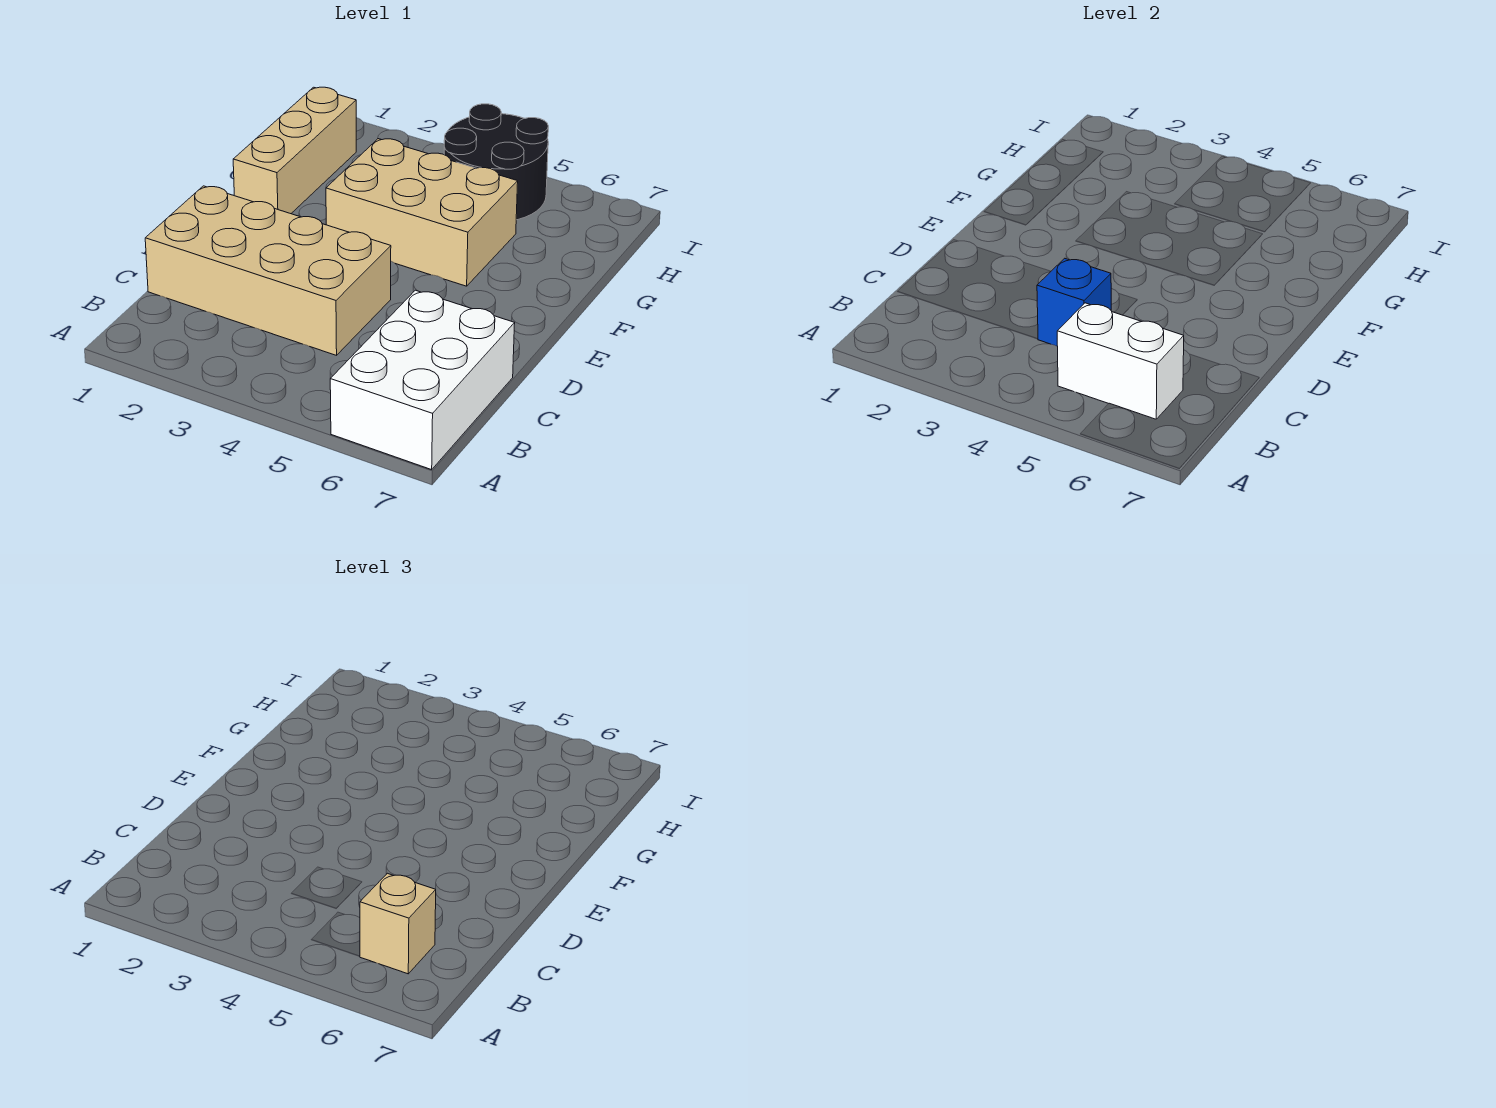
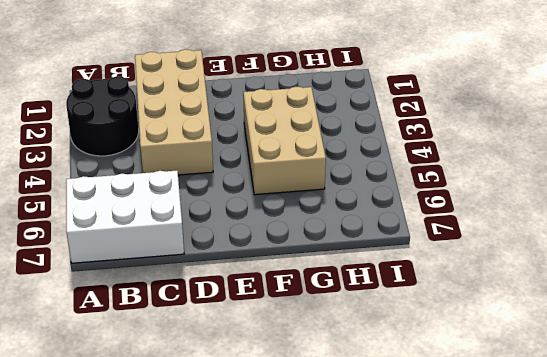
black 2x2 round brick [66,76,139,156] -> black 2x2 round brick moved to [444,104,548,220]
none -> tan 1x3 brick [233,87,356,214]
none -> white 1x2 brick [1057,303,1184,419]

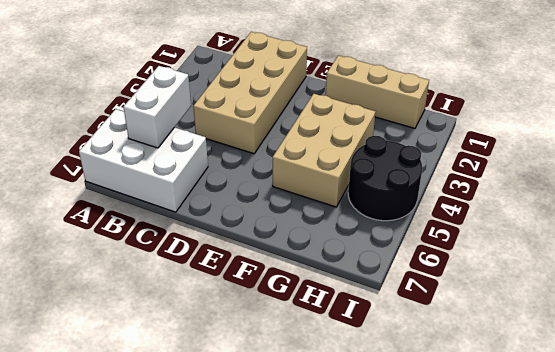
none -> blue 1x1 brick [1037,258,1111,346]
none -> tan 1x1 brick [360,873,436,974]

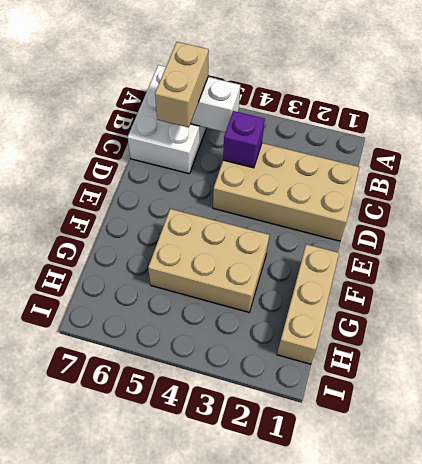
tan 1x2 brick [155,42,209,127] -> tan 1x1 brick [360,873,436,974]
purple 1x1 brick [223,111,265,168] -> blue 1x1 brick [1037,258,1111,346]
none -> black 2x2 round brick [444,104,548,220]

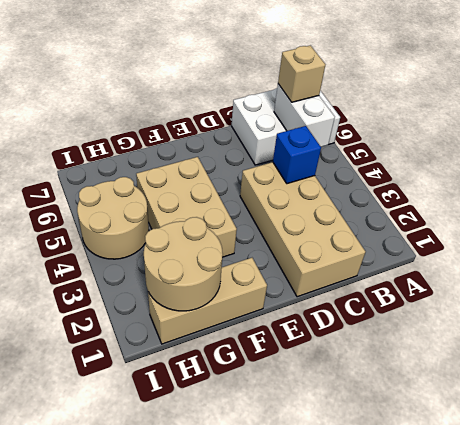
tan 2x2 round brick [144,217,223,311] -> none
tan 2x2 round brick [77,177,149,259] -> black 2x2 round brick [444,104,548,220]

